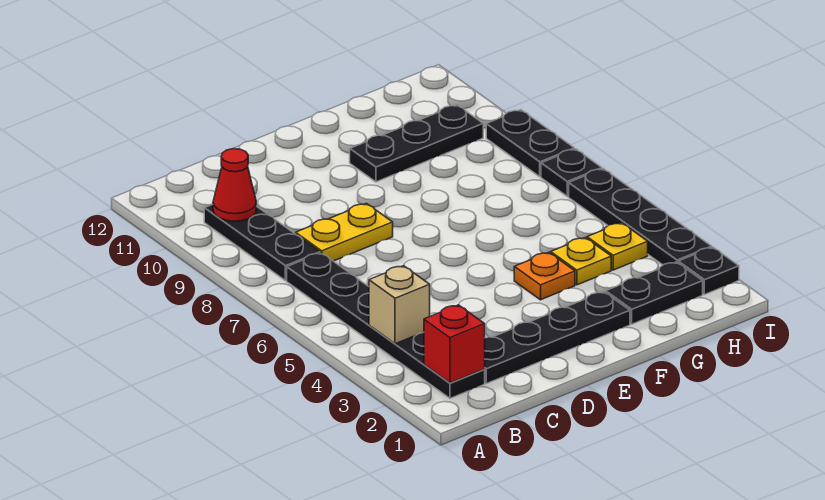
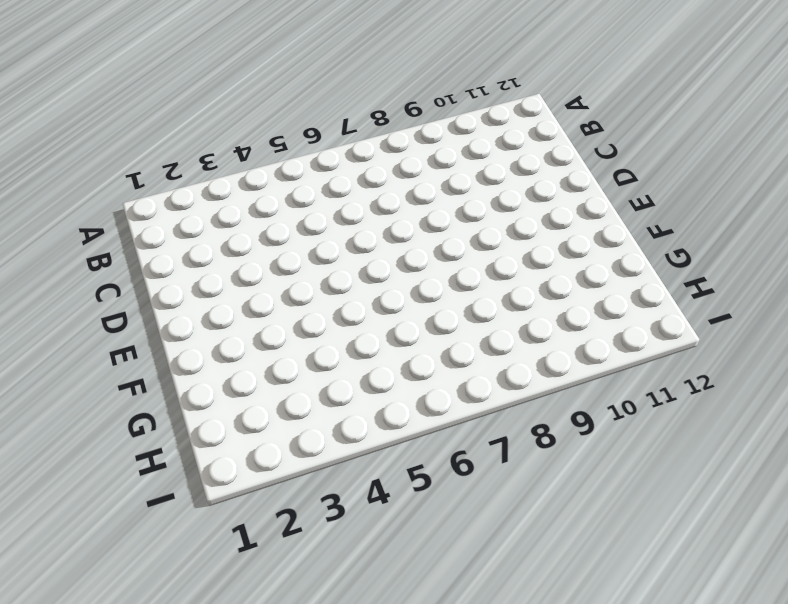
none -> black 1x6 plate [287,253,485,398]
none -> black 1x3 plate [204,204,320,280]
none -> black 1x4 plate [484,292,630,384]

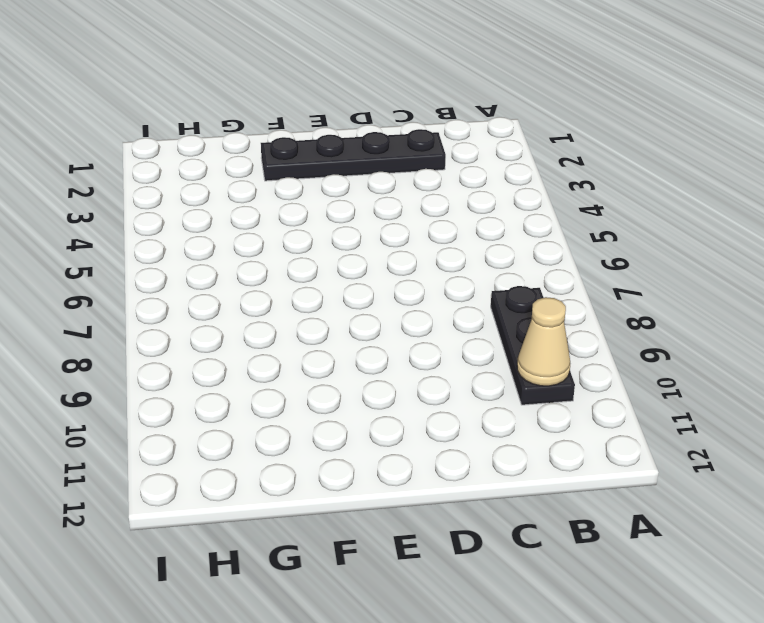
tan 1x1 cone [517,297,570,386] -> red 1x1 cone [213,149,256,221]
none -> black 1x6 plate [287,253,485,398]
none -> yellow 1x2 plate [296,203,393,261]
none -> orange 1x1 plate [514,252,575,300]

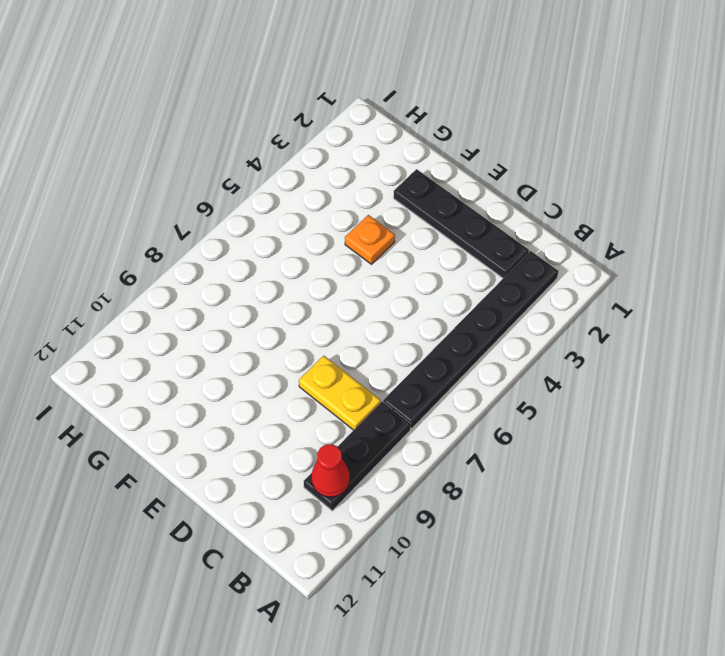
none -> black 1x3 plate [350,105,483,182]
none -> black 1x2 plate [606,262,703,324]
none -> yellow 1x1 plate [551,238,611,285]

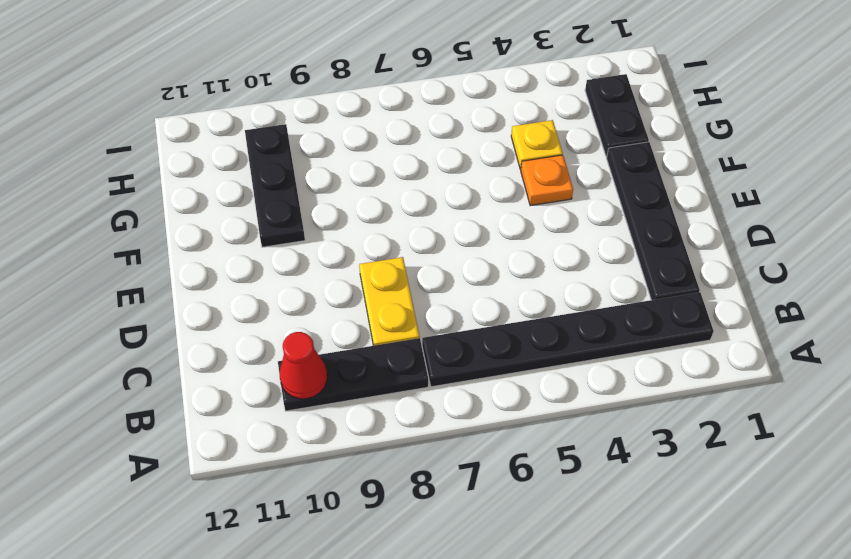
none -> yellow 1x1 plate [587,223,648,270]
none -> black 1x1 plate [678,247,739,295]
none -> black 1x4 plate [569,169,712,265]

